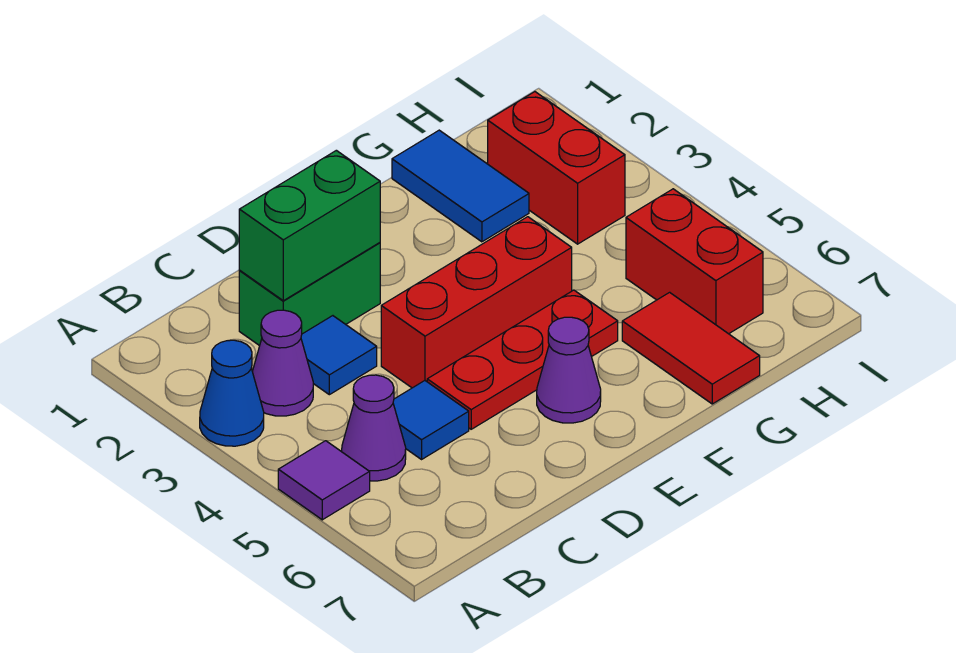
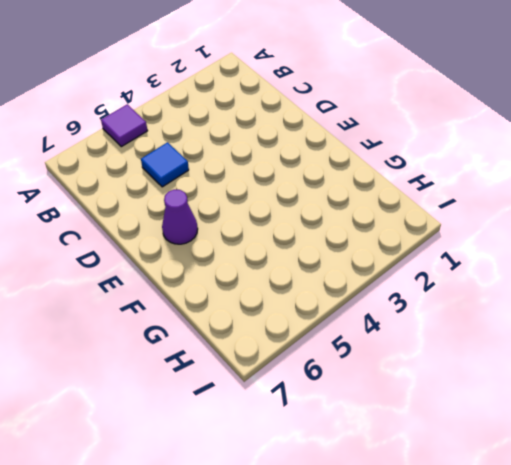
none -> blue 1x1 cone [200,340,264,446]
none -> purple 1x1 cone [252,310,313,416]
none -> purple 1x1 cone [342,375,406,481]

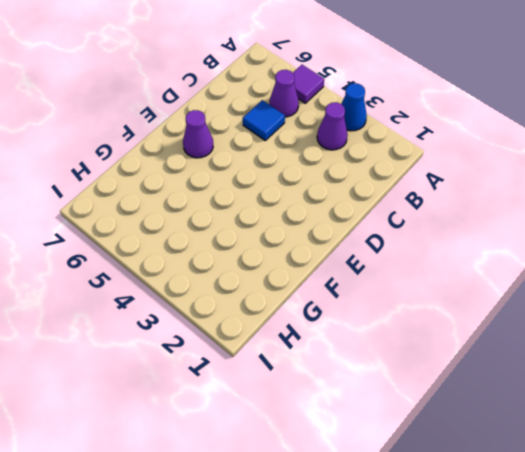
none -> green 1x2 brick [239,243,380,346]
none -> blue 1x1 tile [301,316,377,395]
none -> red 1x3 brick [381,217,572,388]

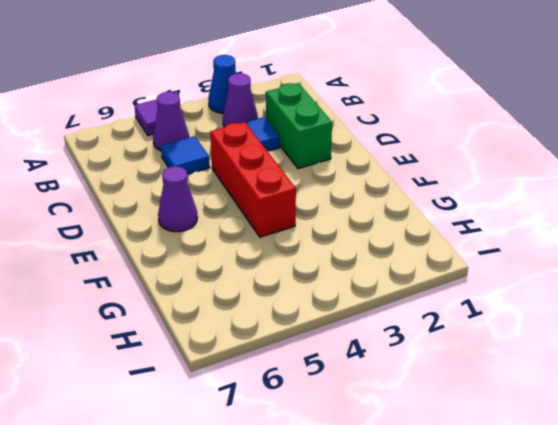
none -> red 1x3 plate [427,290,618,429]
none -> blue 1x2 tile [392,130,529,242]
none -> red 1x2 tile [622,292,760,404]

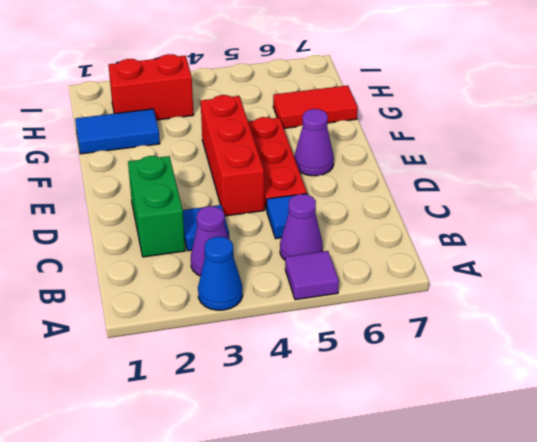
none -> red 1x2 brick [626,189,763,334]
none -> green 1x2 brick [239,150,380,301]

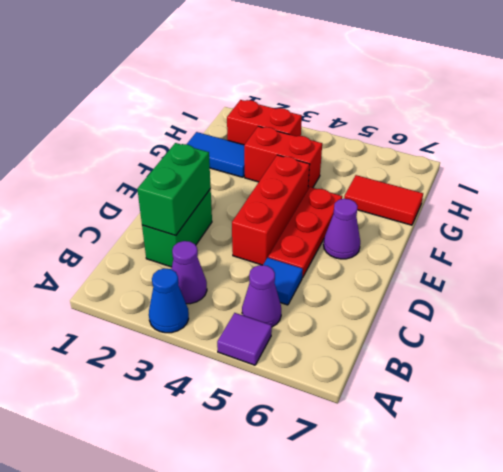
red 1x2 brick [244,126,322,189] -> red 1x2 brick moved to [626,189,763,334]
none -> blue 1x1 tile [301,316,377,395]

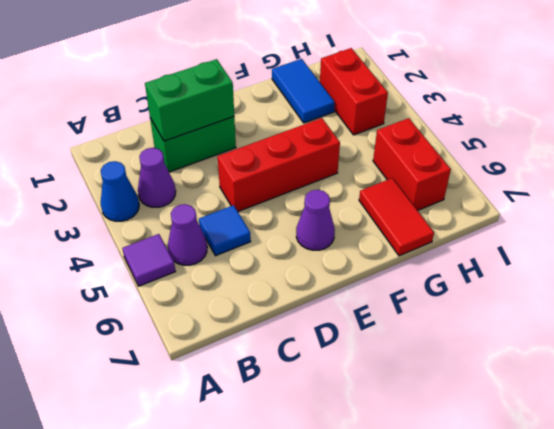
none -> blue 1x1 tile [301,316,377,395]
none -> red 1x3 plate [427,290,618,429]

